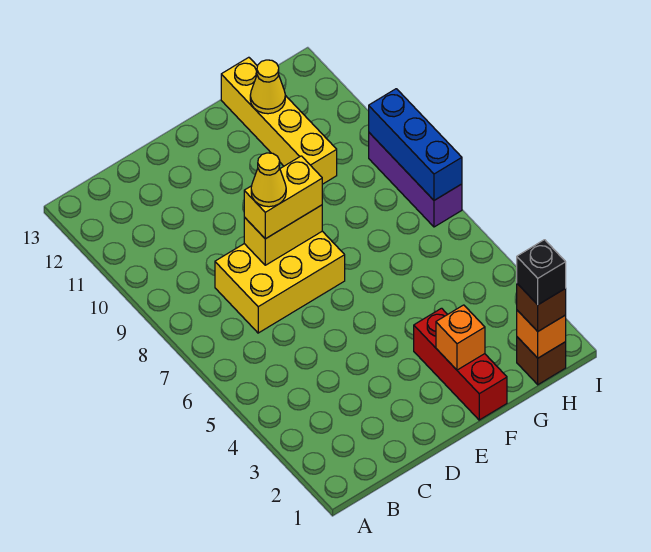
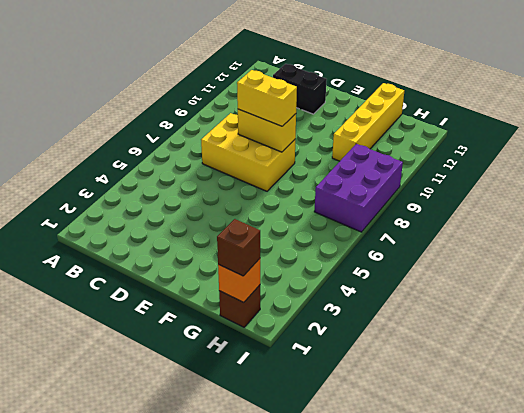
black 1x2 brick [273,64,327,114] -> none
purple 2x3 brick [314,144,403,232] -> purple 1x3 brick [369,133,462,227]
none -> red 1x3 brick [414,308,507,420]
none -> orange 1x1 brick [436,305,485,370]
none -> yellow 1x1 cone [250,60,285,114]

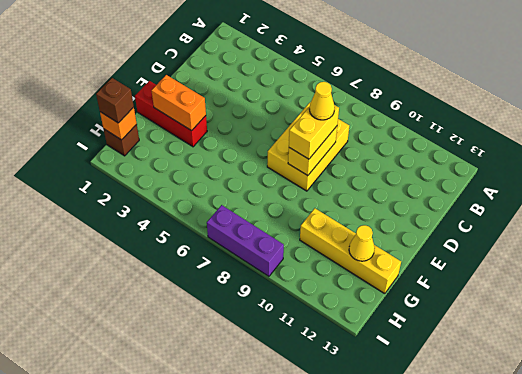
orange 1x2 brick [152,75,206,131] -> orange 1x1 brick [436,305,485,370]
none -> blue 1x3 brick [369,89,462,200]
none -> black 1x1 brick [517,240,566,305]

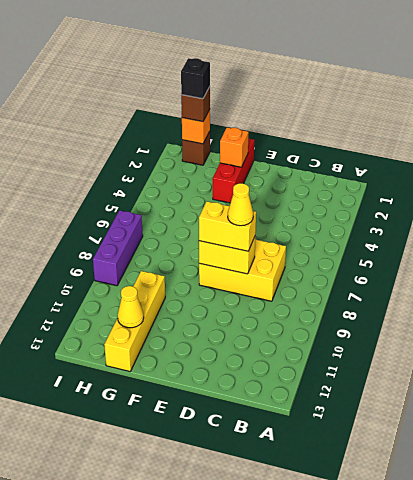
none -> blue 1x3 brick [369,89,462,200]

